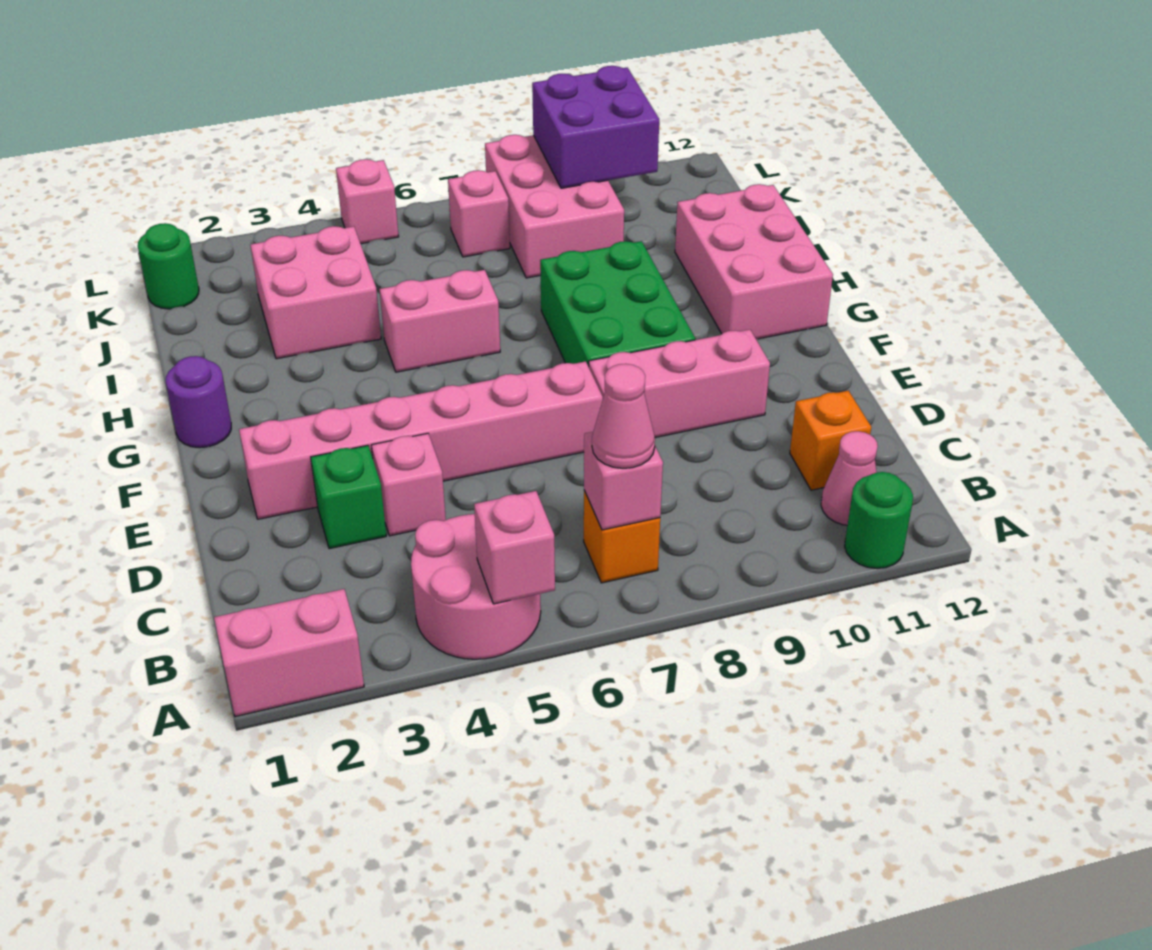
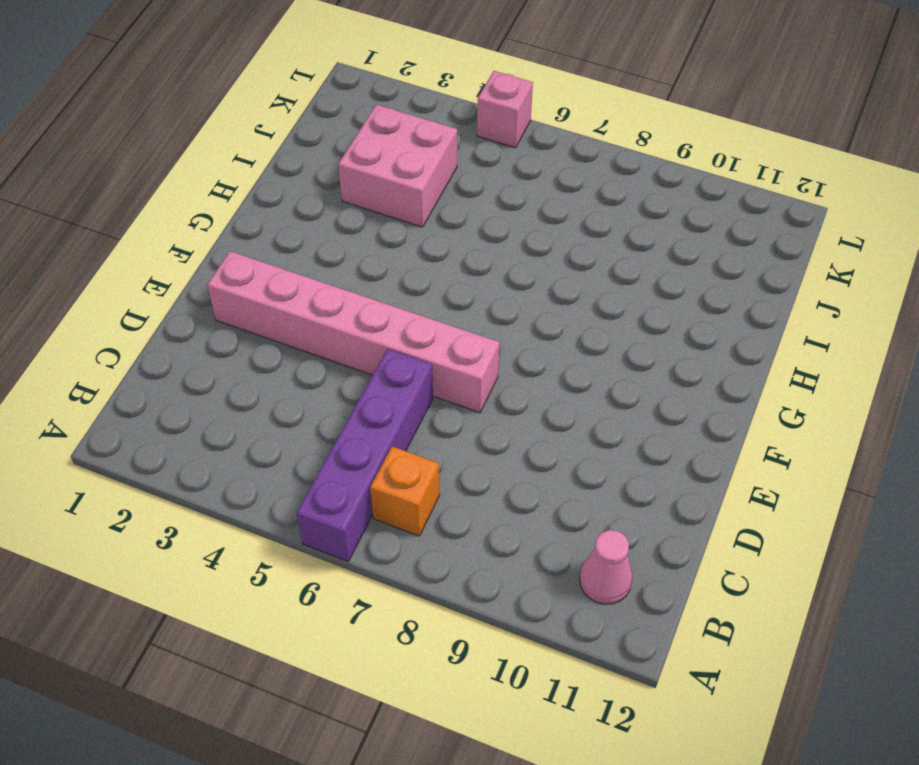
purple 1x4 brick [296,349,433,561] -> none
none -> pink 1x2 brick [214,589,364,717]
none -> pink 2x2 round brick [411,514,541,659]
none -> green 1x1 round brick [845,472,913,568]

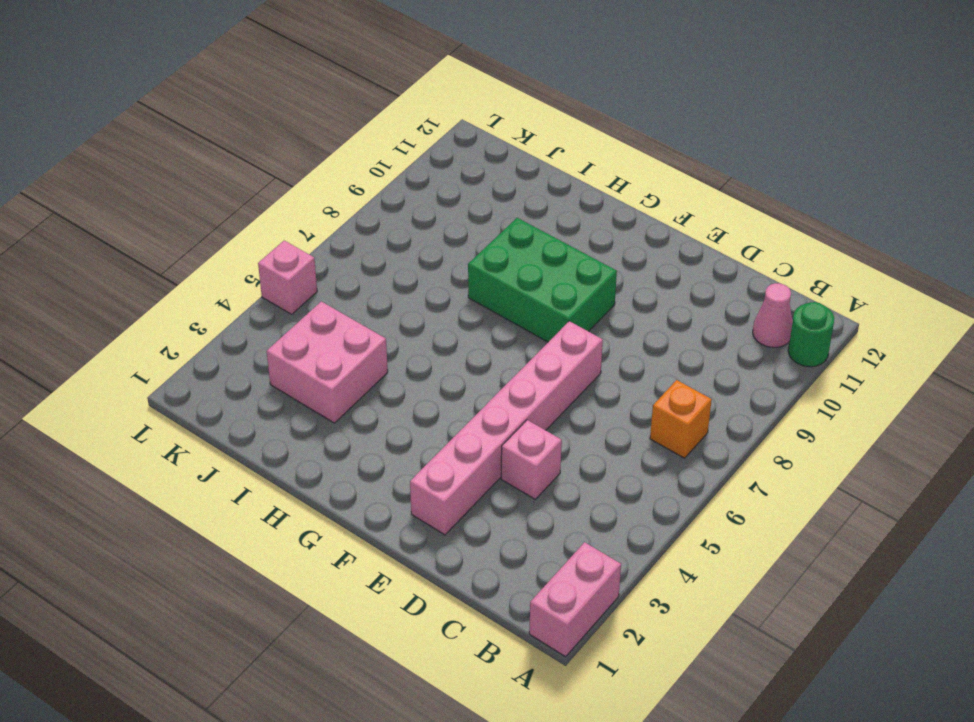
none -> pink 2x2 round brick [411,514,541,659]
none -> orange 1x1 brick [790,391,871,490]
none -> green 1x1 brick [311,445,386,549]

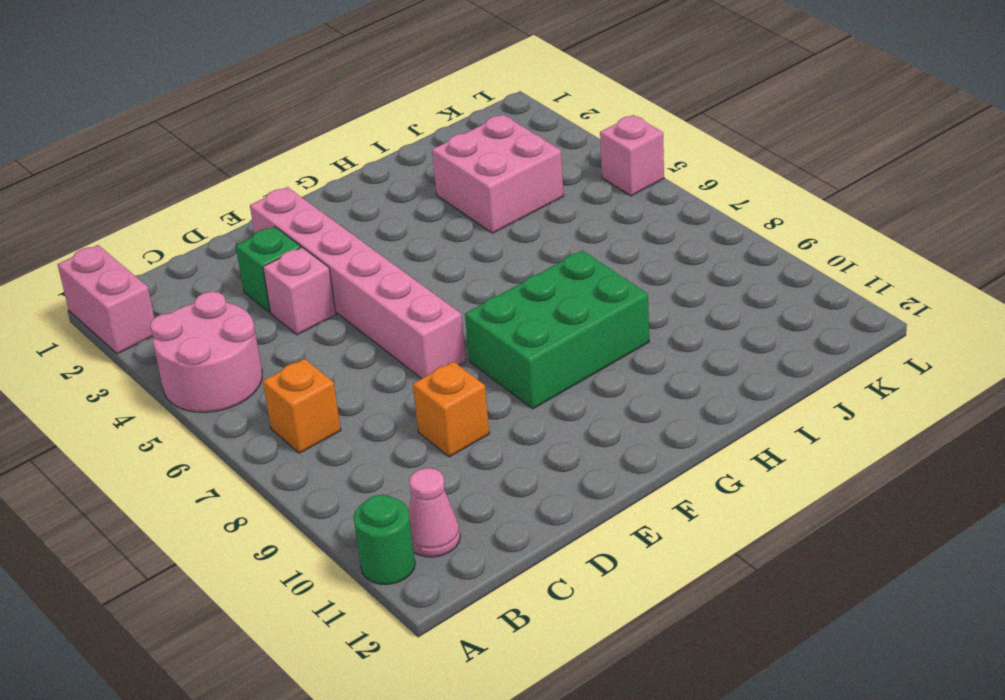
orange 1x1 brick [413,361,489,457] -> orange 1x1 brick moved to [790,391,871,490]
none -> pink 1x3 brick [589,329,770,437]
none -> purple 1x1 round brick [166,356,231,448]
none -> pink 2x3 brick [675,184,833,339]

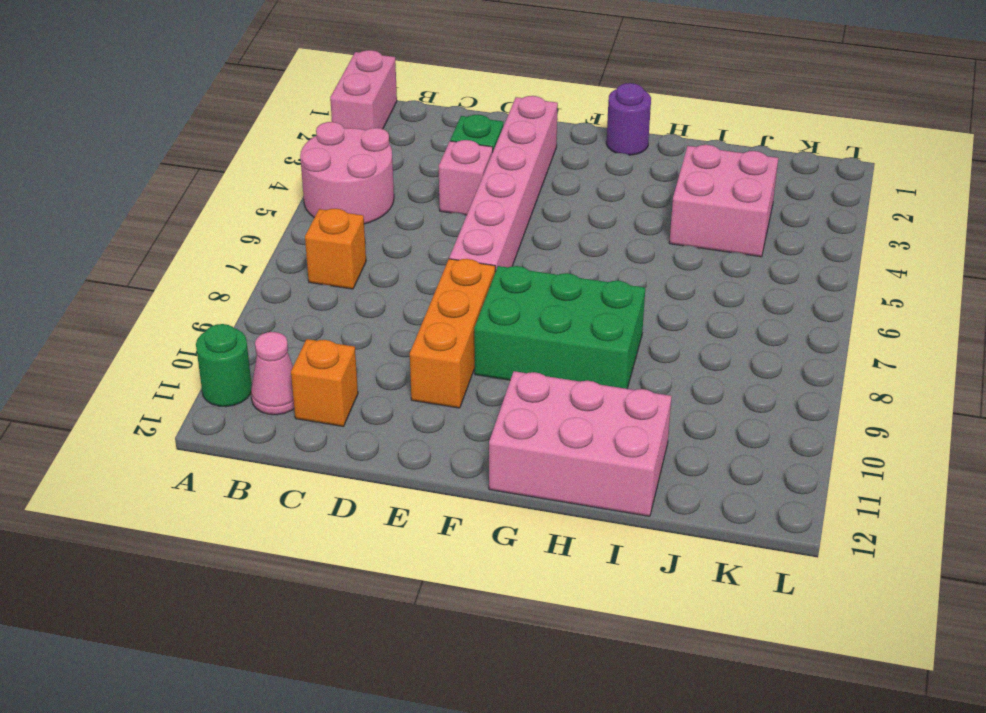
orange 1x3 brick [410,259,495,408] -> pink 1x3 brick [589,329,770,437]
none -> pink 1x2 brick [380,270,500,372]
none -> pink 2x3 brick [485,135,624,278]
none -> green 1x1 round brick [138,223,199,309]

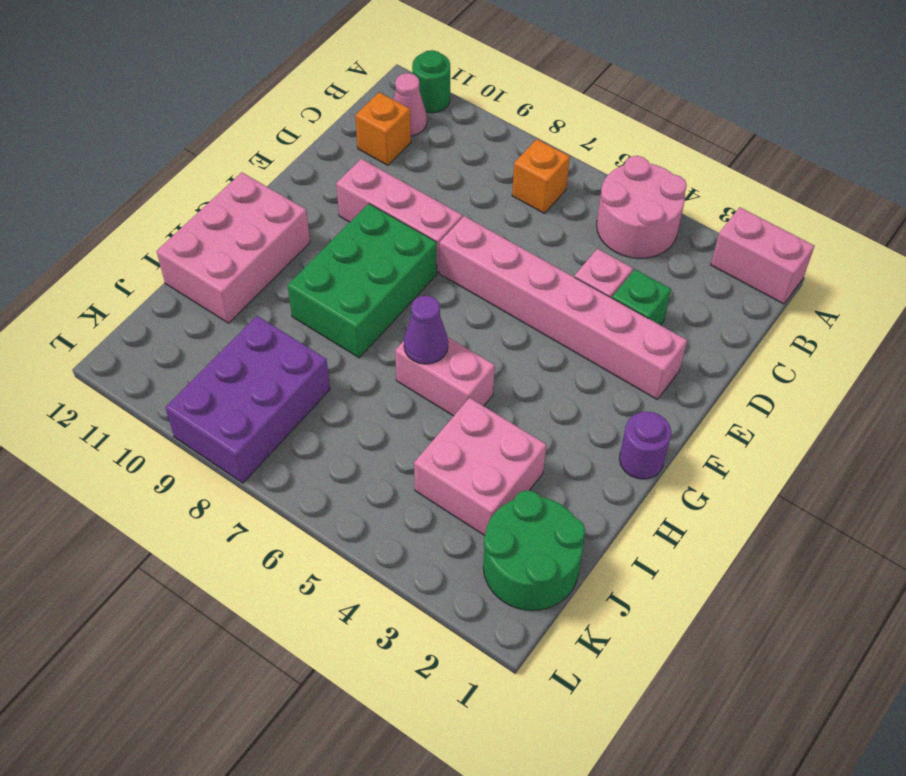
purple 1x1 cone [404,296,448,364] -> none
green 2x2 round brick [483,490,585,611] -> green 1x1 round brick [138,223,199,309]
purple 2x3 brick [165,316,330,483] -> pink 2x3 brick [485,135,624,278]
none -> pink 1x1 brick [448,170,510,257]
none -> pink 1x1 brick [336,159,399,244]
none -> pink 1x1 brick [474,491,555,604]

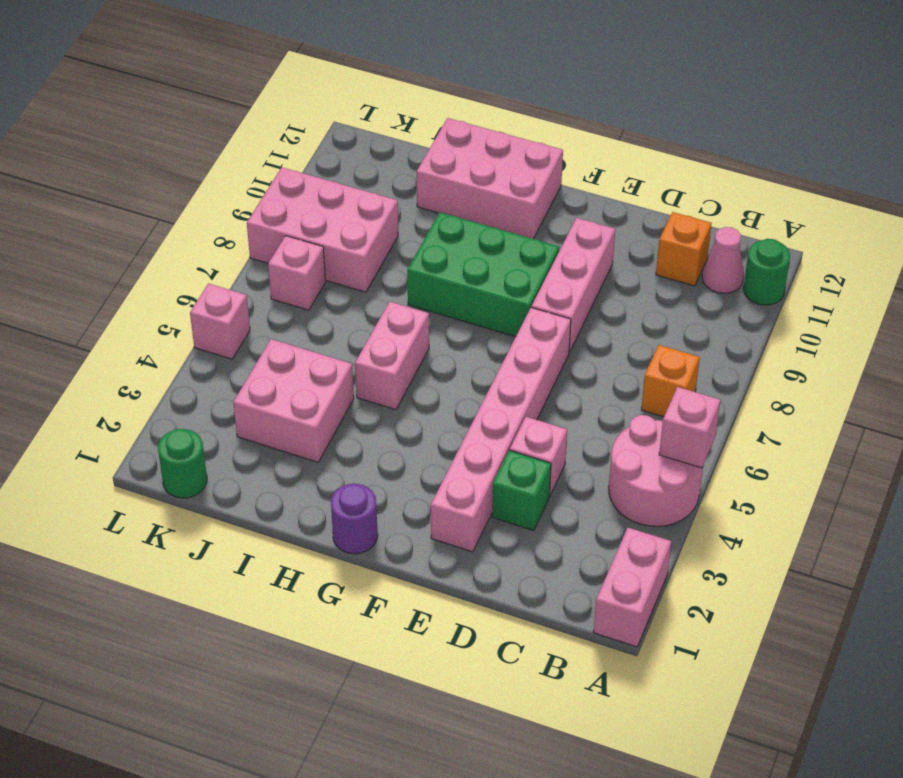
none -> pink 1x1 brick [584,432,663,530]
none -> purple 2x2 brick [532,66,659,188]
none -> pink 1x1 cone [592,364,655,468]

